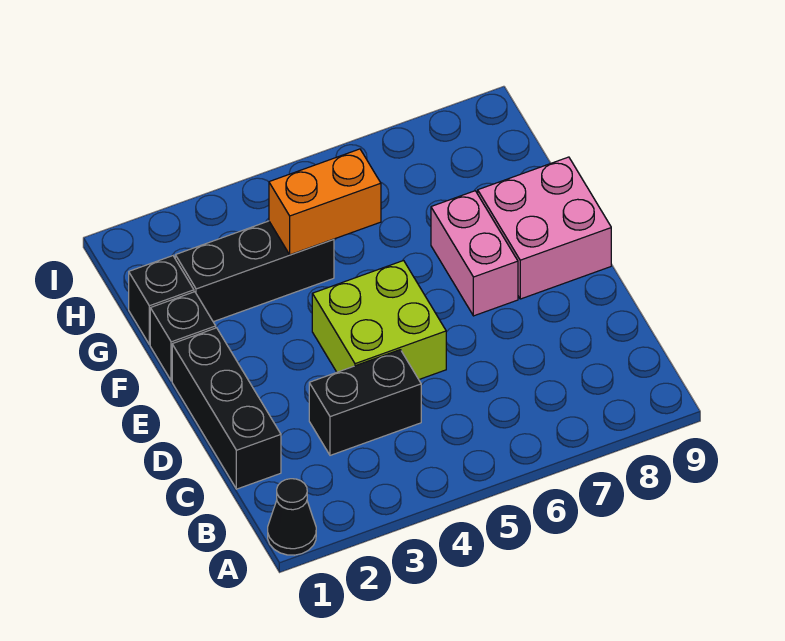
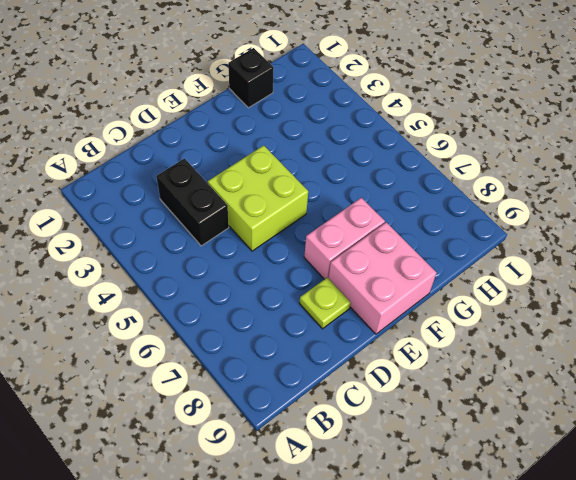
lime 1x1 plate [299,277,351,329] -> none
none -> black 1x1 cone [268,479,316,555]
none -> black 1x3 brick [172,328,281,489]

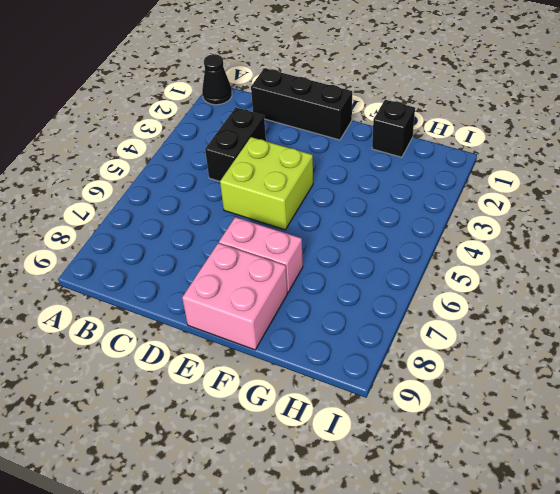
none -> black 1x1 brick [150,292,216,381]
none -> black 1x3 brick [175,221,334,322]

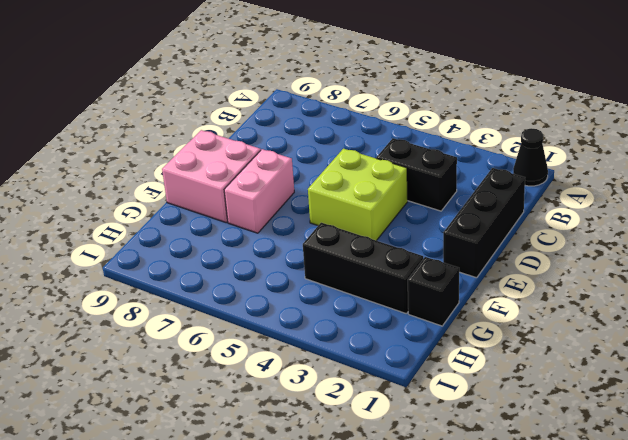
none -> black 1x1 brick [150,292,216,381]
none -> orange 1x2 brick [269,149,381,255]

